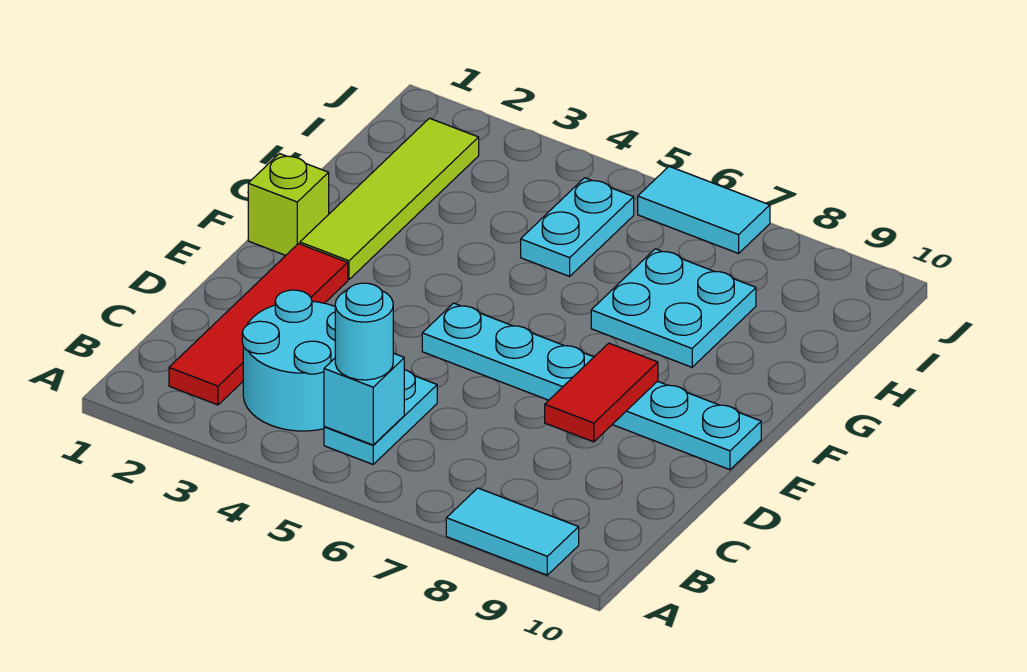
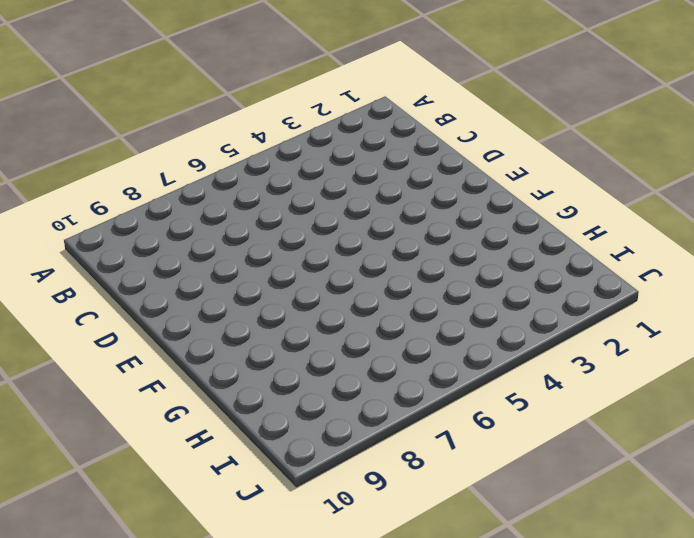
none -> cyan 1x2 tile [446,488,579,575]
none -> red 1x4 tile [169,244,348,405]
none -> cyan 2x2 round brick [242,290,335,431]

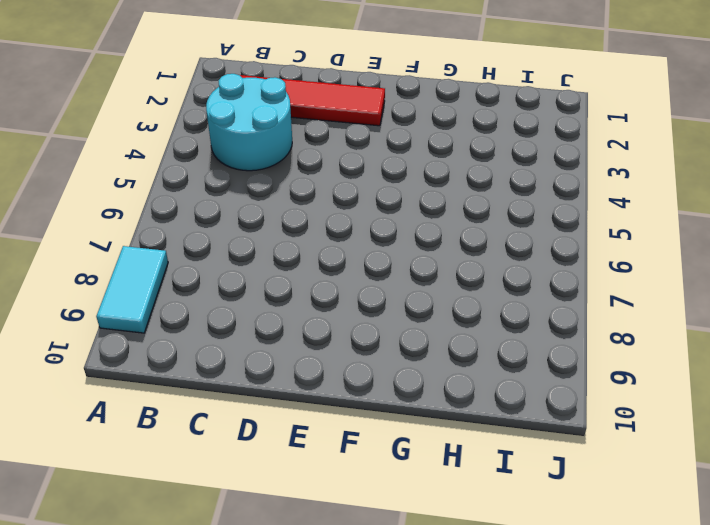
none -> cyan 1x2 plate [324,370,437,464]
none -> cyan 1x6 plate [422,303,761,470]
none -> lime 1x1 brick [248,154,329,255]

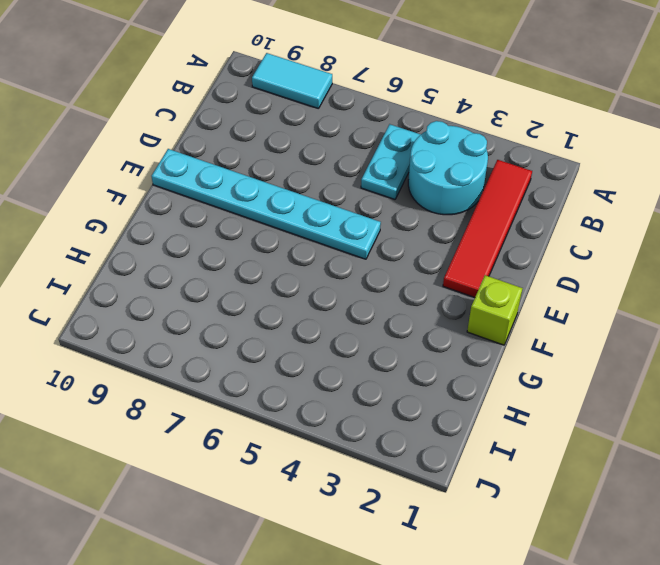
none -> lime 1x4 tile [300,118,479,280]
none -> cyan 2x2 plate [591,249,756,367]
none -> cyan 1x2 plate [521,178,634,276]

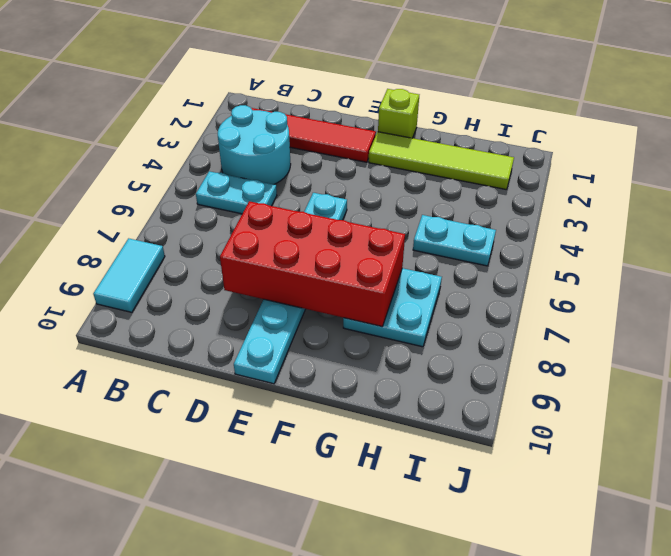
red 2x4 brick [220,201,405,327] -> red 1x2 tile [545,343,658,442]
none -> cyan 1x2 tile [638,166,770,253]
none -> cyan 1x1 brick [324,353,404,445]
none -> cyan 1x1 round brick [335,283,393,380]

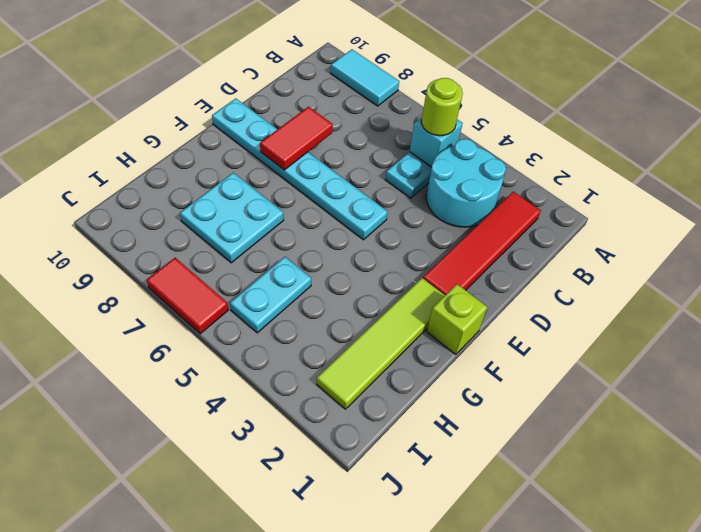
lime 1x1 round brick [421,78,463,136] -> cyan 1x1 round brick [335,283,393,380]
red 1x2 tile [147,258,228,334] -> cyan 1x2 tile [638,166,770,253]

